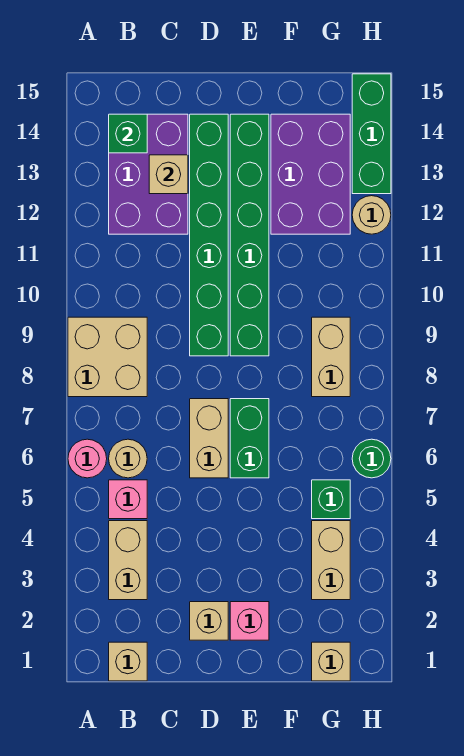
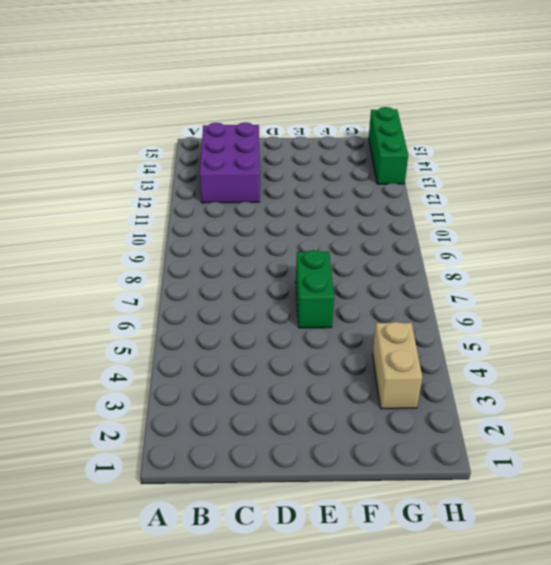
none -> pink 1x1 round brick [68,439,107,478]
none -> tan 2x2 brick [68,317,147,397]
none -> tan 1x1 brick [109,642,147,681]

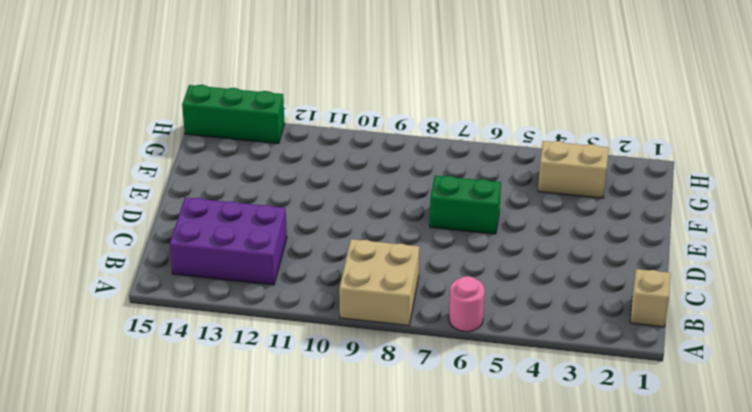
none -> tan 1x2 brick [109,521,147,600]
none -> pink 1x1 brick [109,480,147,519]
none -> tan 1x1 round brick [109,439,147,478]

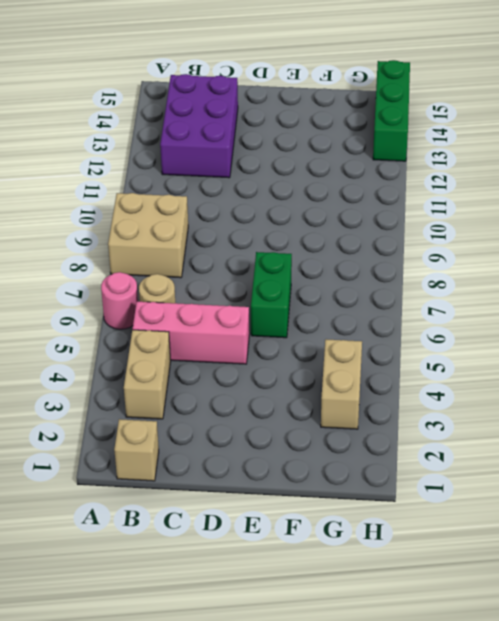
pink 1x3 brick [133,302,249,364] -> pink 1x1 brick [109,480,147,519]
none -> tan 1x1 brick [190,602,228,640]
none -> tan 1x2 brick [190,399,228,478]
none -> green 1x6 brick [190,114,228,356]

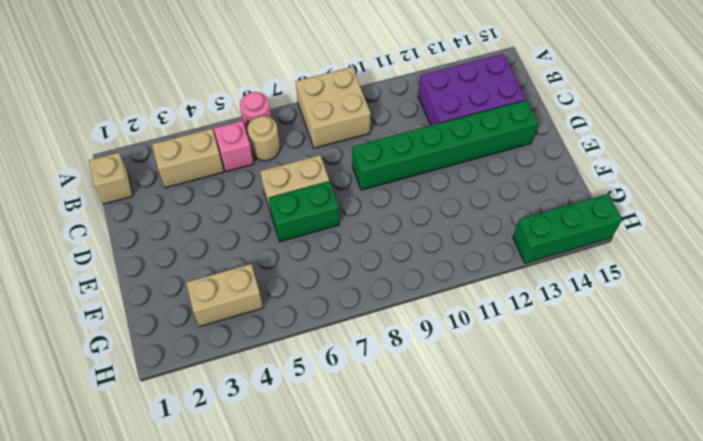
none -> tan 1x1 brick [190,602,228,640]
none -> pink 1x1 brick [230,602,269,640]
none -> green 1x6 brick [230,114,269,356]

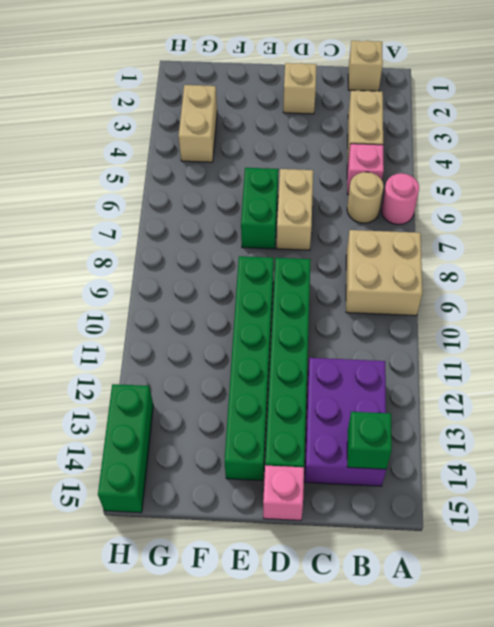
pink 1x1 brick [263,465,304,520] -> pink 1x1 brick moved to [230,602,269,640]
none -> purple 2x3 brick [271,114,350,234]
none -> tan 1x1 brick [312,642,350,681]
none -> green 1x1 brick [312,480,350,519]

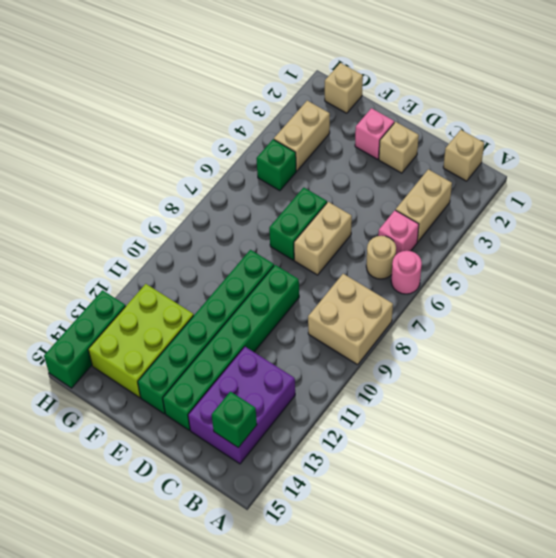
lime 2x3 brick [88,284,194,398] -> purple 2x3 brick [271,114,350,234]
none -> tan 1x2 brick [312,317,350,397]
none -> green 1x1 round brick [352,439,391,478]
none -> tan 1x1 round brick [352,196,391,234]

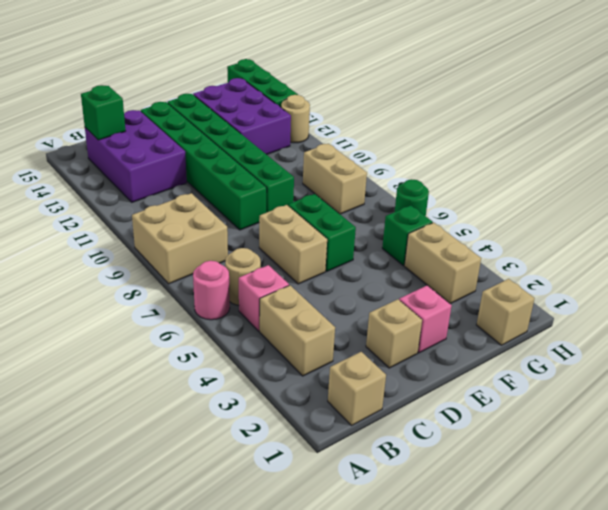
none -> tan 1x1 brick [149,155,188,194]

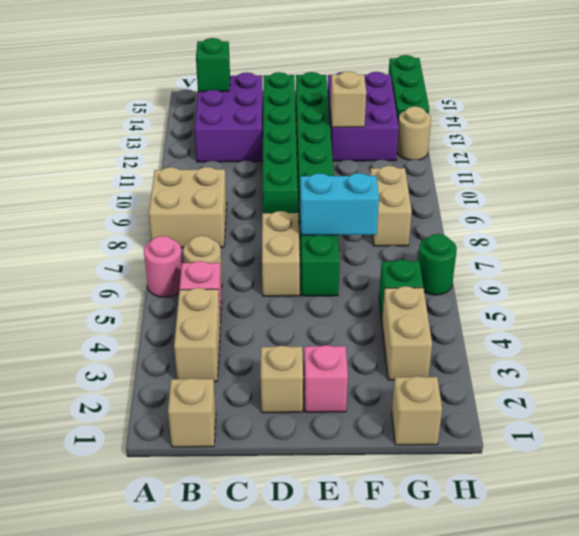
cyan 1x2 brick [300,173,379,235] -> none
tan 1x1 brick [331,71,366,127] -> tan 1x1 brick moved to [149,155,188,194]

